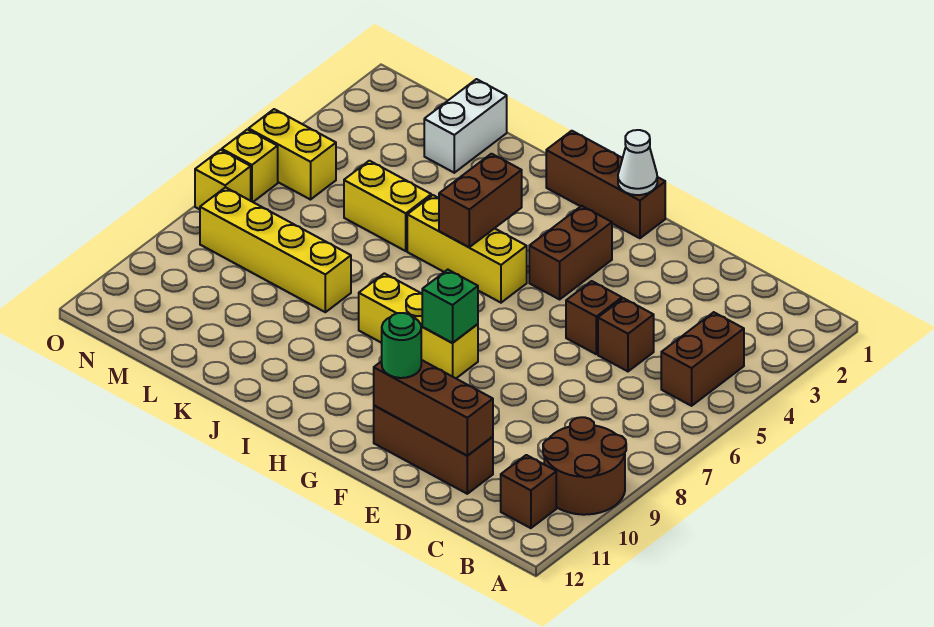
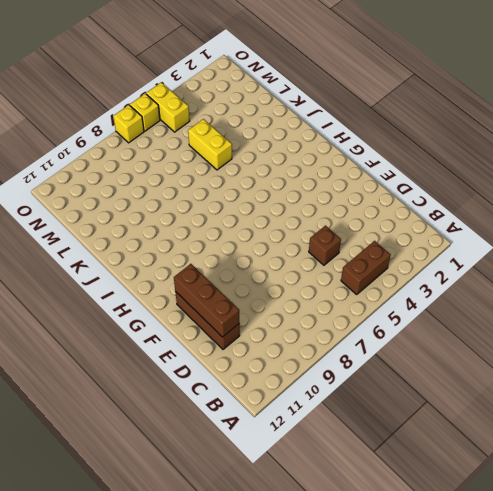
none -> brown 2x2 round brick [543,417,626,515]
none -> brown 1x1 brick [501,455,556,528]
none -> brown 1x1 brick [566,281,622,354]

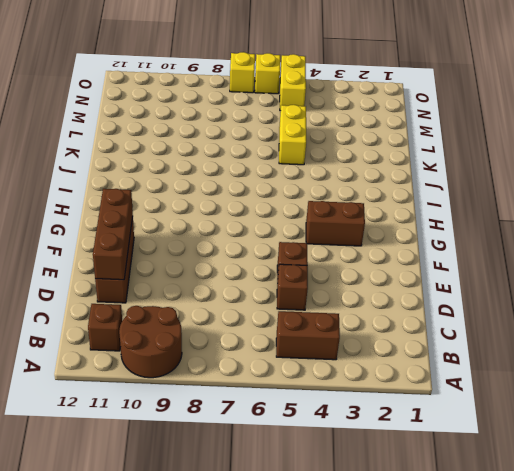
none -> brown 1x3 brick [546,131,665,238]
none -> yellow 1x3 brick [359,273,478,378]
none -> yellow 1x3 brick [407,195,527,303]

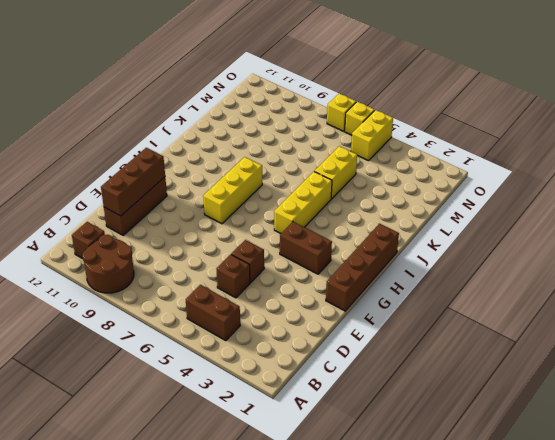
brown 1x4 brick [326,224,399,311] -> brown 1x3 brick [546,131,665,238]
none -> yellow 1x4 brick [200,187,351,312]
none -> white 1x2 brick [424,79,507,173]
none -> white 1x1 cone [618,130,657,195]

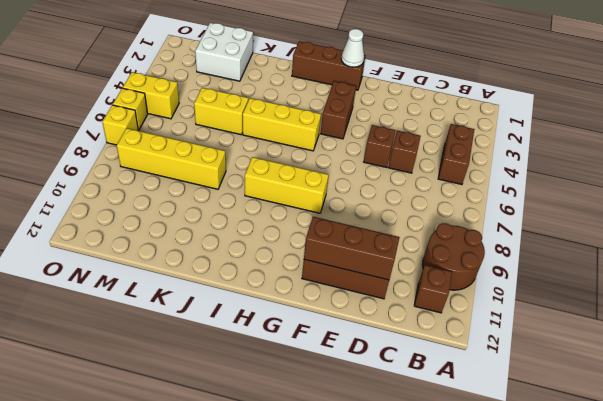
white 2x2 brick [195,23,253,81] -> white 1x2 brick [424,79,507,173]
none -> green 1x1 brick [422,270,478,343]
none -> brown 1x2 brick [439,154,522,247]
none -> green 1x1 round brick [382,313,421,378]

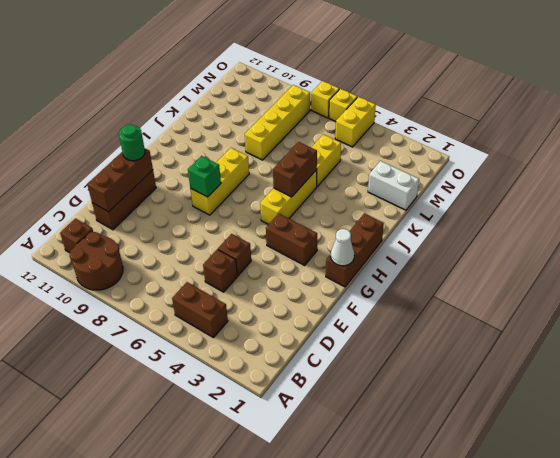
brown 1x2 brick [273,142,317,197] -> brown 1x2 brick turned to [439,154,522,247]

